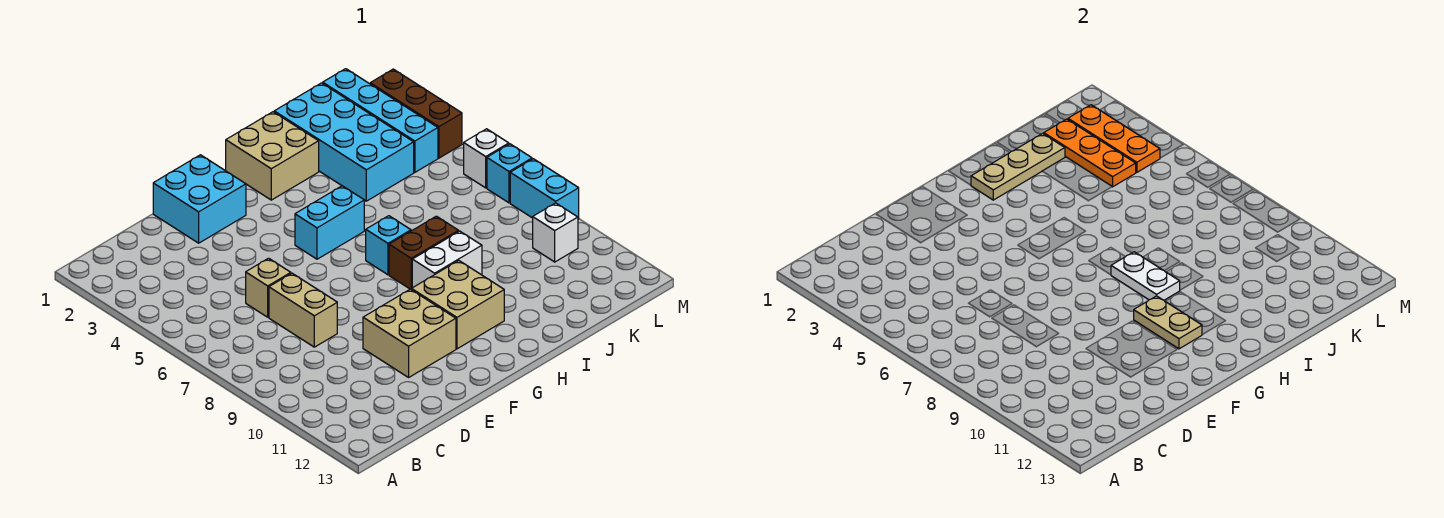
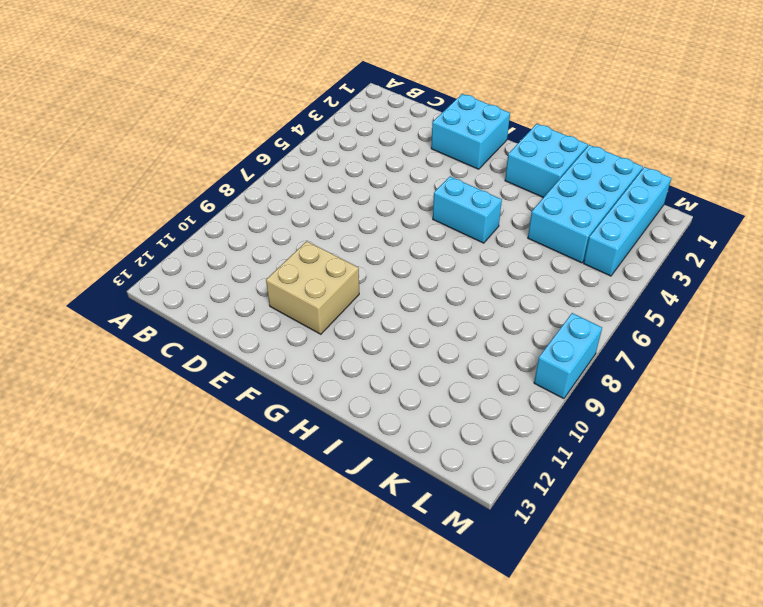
cyan 2x2 brick [505,124,588,198] -> tan 2x2 brick [226,112,319,200]
none -> tan 1x1 brick [246,258,291,317]
none -> tan 1x2 brick [269,273,337,347]
none -> tan 2x2 brick [411,261,504,349]

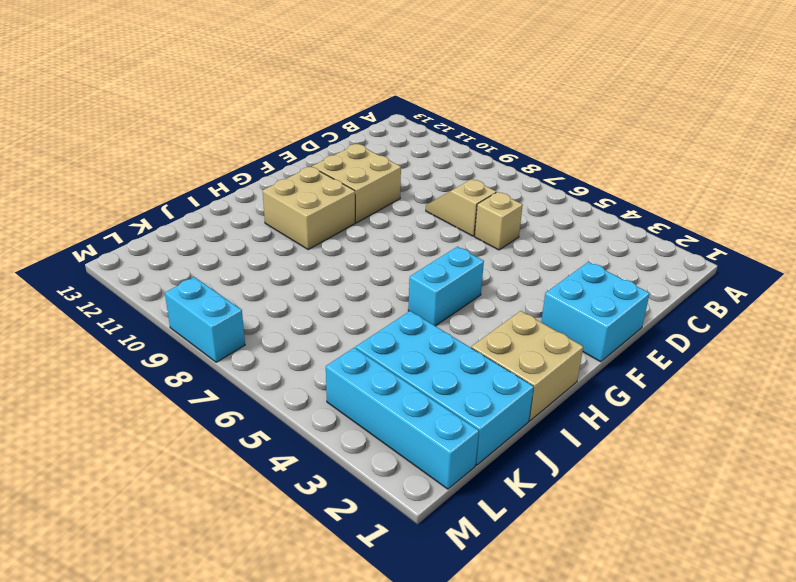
tan 1x2 slope [426,179,496,236] -> tan 1x2 brick [269,273,337,347]
none -> cyan 1x1 brick [366,216,411,275]
none -> brown 1x2 brick [389,216,459,289]
none -> white 1x2 brick [412,231,482,288]

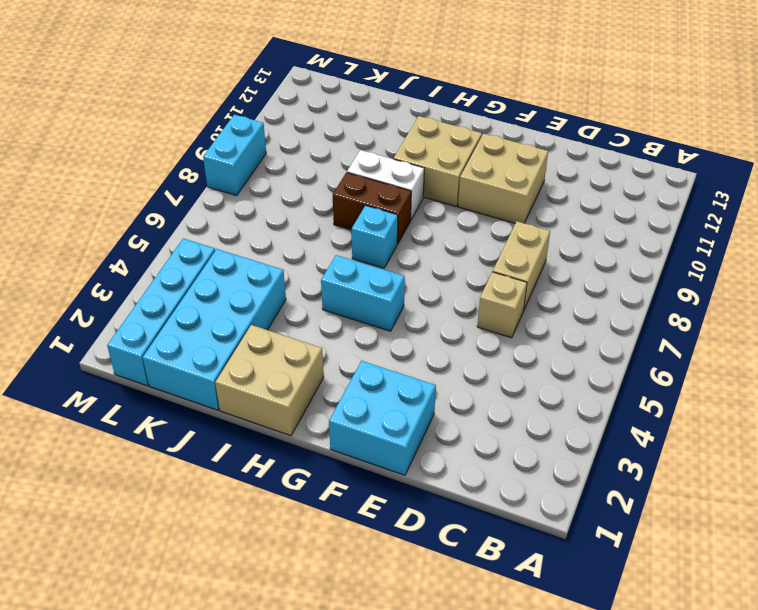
none -> white 1x1 brick [533,203,578,262]
none -> brown 1x3 brick [370,69,462,158]
none -> white 1x1 brick [464,129,509,188]

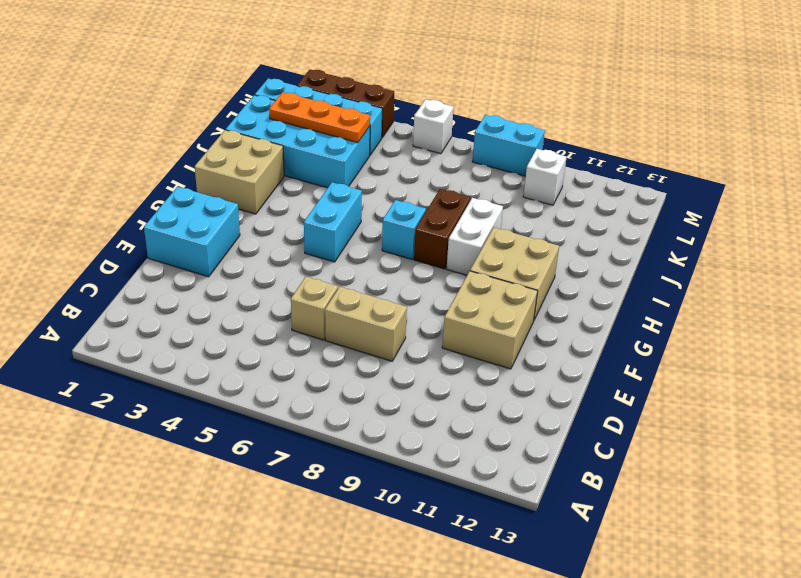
none -> cyan 1x1 brick [487,144,532,203]
none -> tan 1x2 plate [1134,296,1202,349]
none -> tan 1x3 plate [971,133,1065,200]

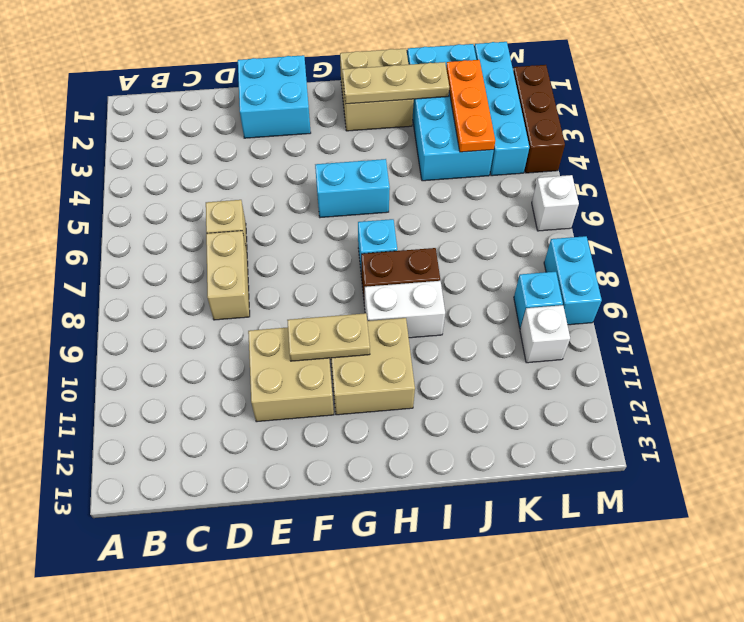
tan 1x2 plate [287,313,370,361] -> tan 1x2 plate turned to [1134,296,1202,349]
cyan 1x1 brick [514,272,563,328] -> cyan 1x1 brick moved to [487,144,532,203]
none -> white 1x2 plate [1111,252,1180,300]
none -> orange 1x3 plate [1068,105,1160,172]

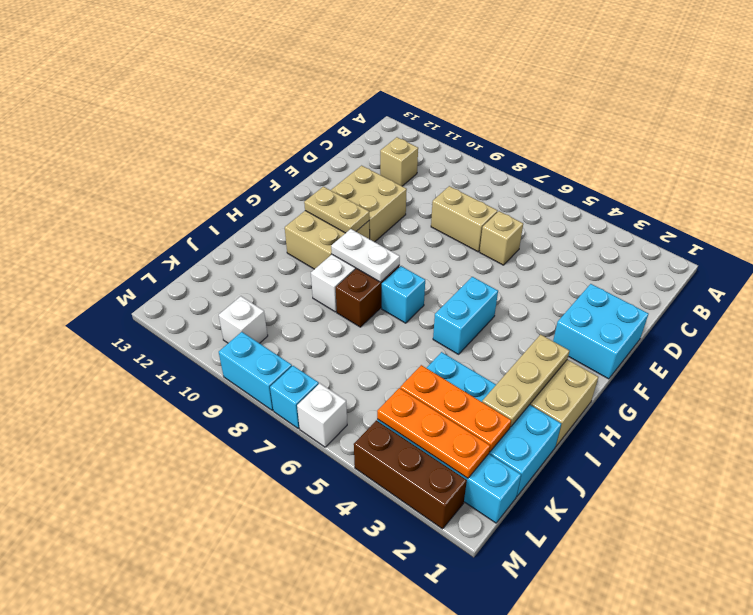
tan 1x1 brick [380,137,418,186] -> none

